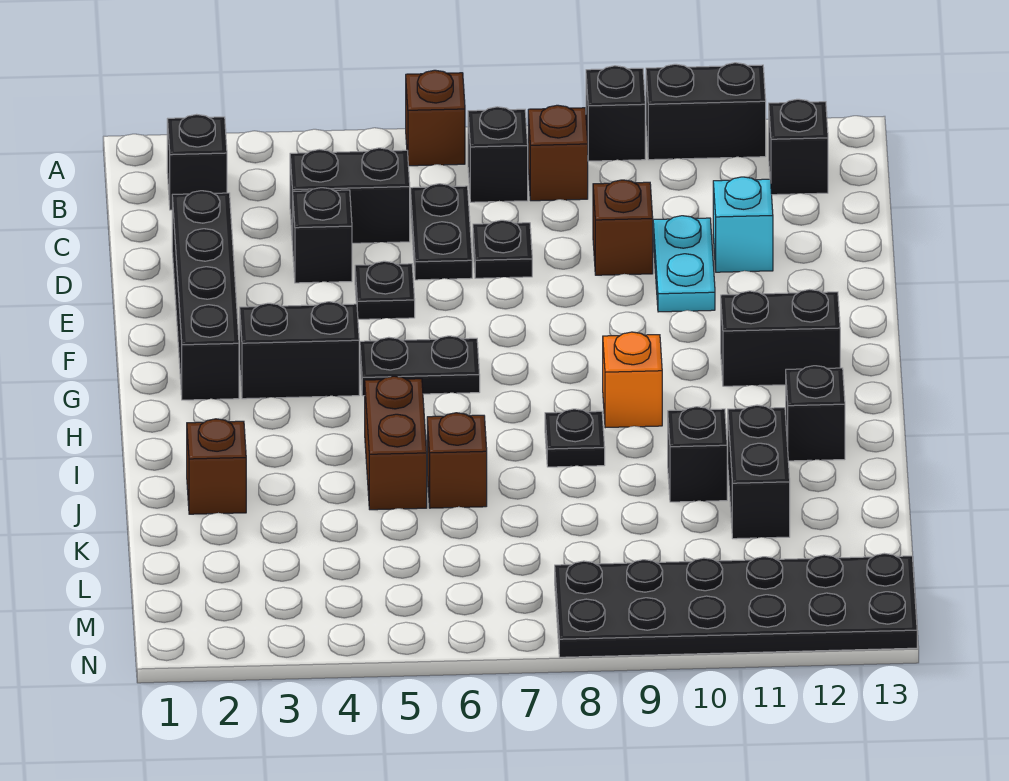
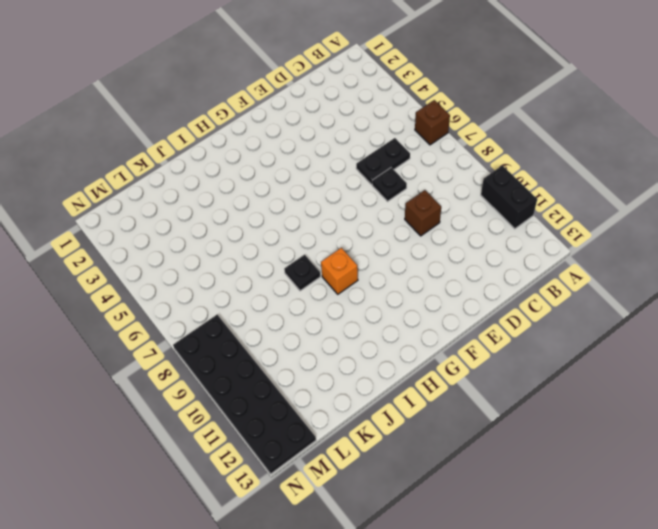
none -> black 1x1 brick [586,66,645,161]
none -> black 1x1 brick [167,114,227,210]
none -> black 1x1 brick [468,107,528,202]

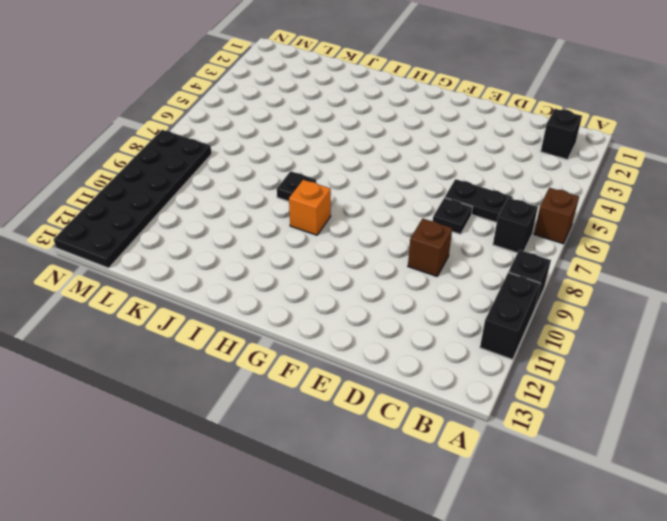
none -> brown 1x1 brick [528,105,588,201]
none -> black 1x1 brick [769,99,828,195]
none -> black 1x2 brick [290,148,410,245]

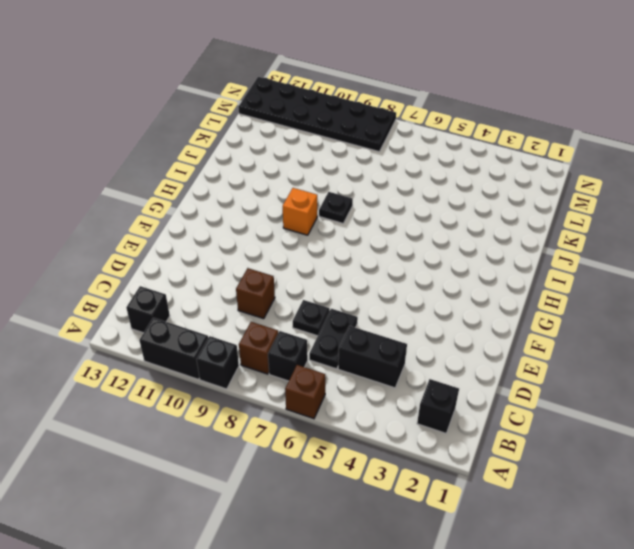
none -> black 1x4 brick [172,191,239,400]
none -> black 1x1 brick [293,188,352,283]
none -> cyan 1x2 plate [653,216,715,312]

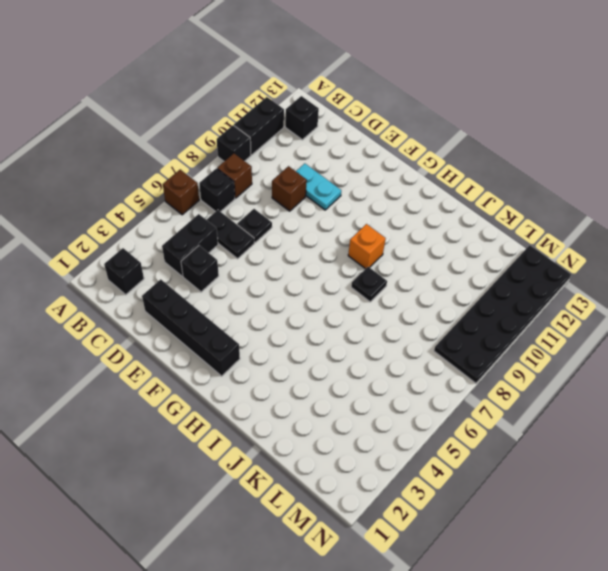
none -> cyan 1x1 brick [713,177,773,272]
none -> black 1x1 plate [355,261,415,319]
none -> black 1x2 brick [240,302,359,399]

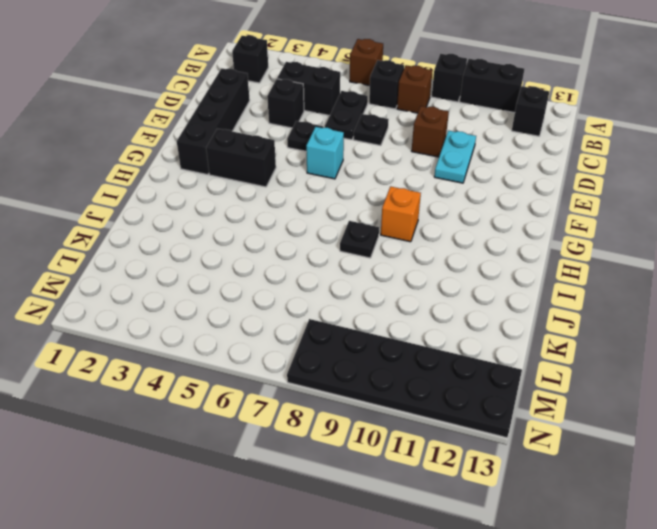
cyan 1x1 brick [306,127,344,179] -> cyan 1x1 brick moved to [713,177,773,272]
none -> black 1x2 plate [360,336,480,396]
none -> black 1x2 brick [721,289,840,386]
none -> brown 1x2 brick [365,376,427,510]

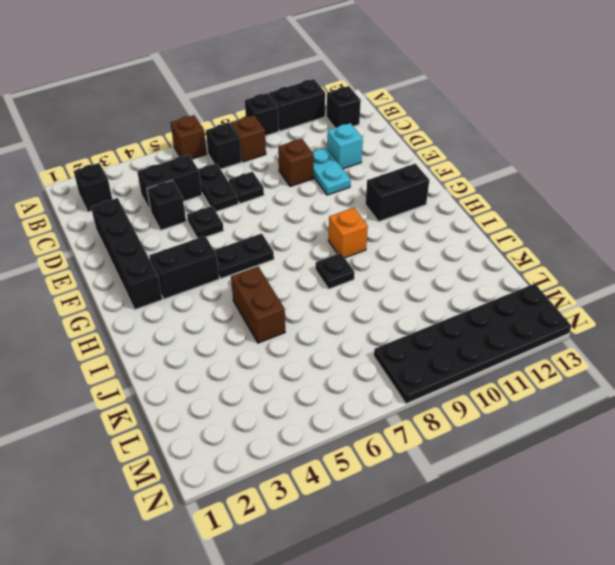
none -> black 1x1 brick [786,366,845,461]
none -> brown 1x1 brick [187,419,246,514]
none -> brown 1x1 brick [427,413,487,508]

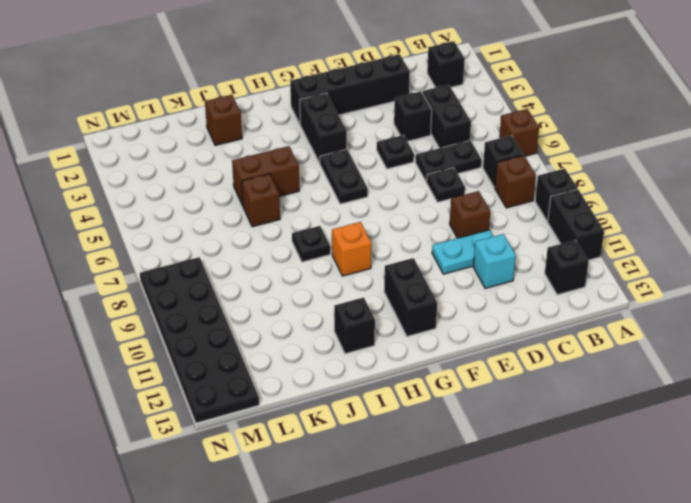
none -> black 1x1 brick [668,407,727,502]
none -> black 1x2 brick [728,405,790,539]

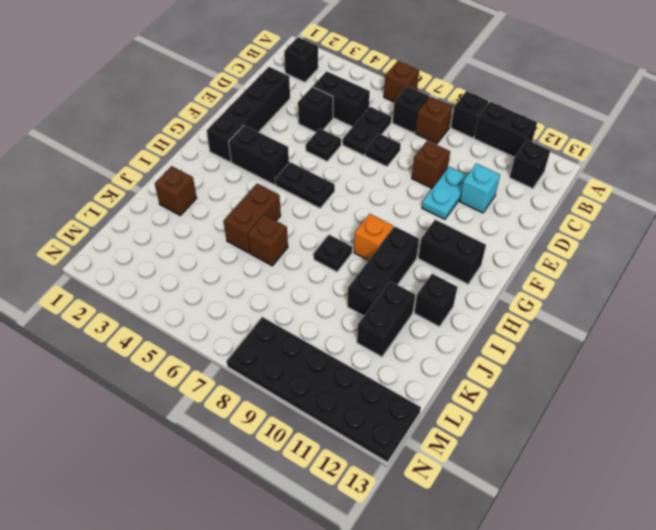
black 1x3 brick [347,227,419,316] -> black 1x1 brick [668,407,727,502]

